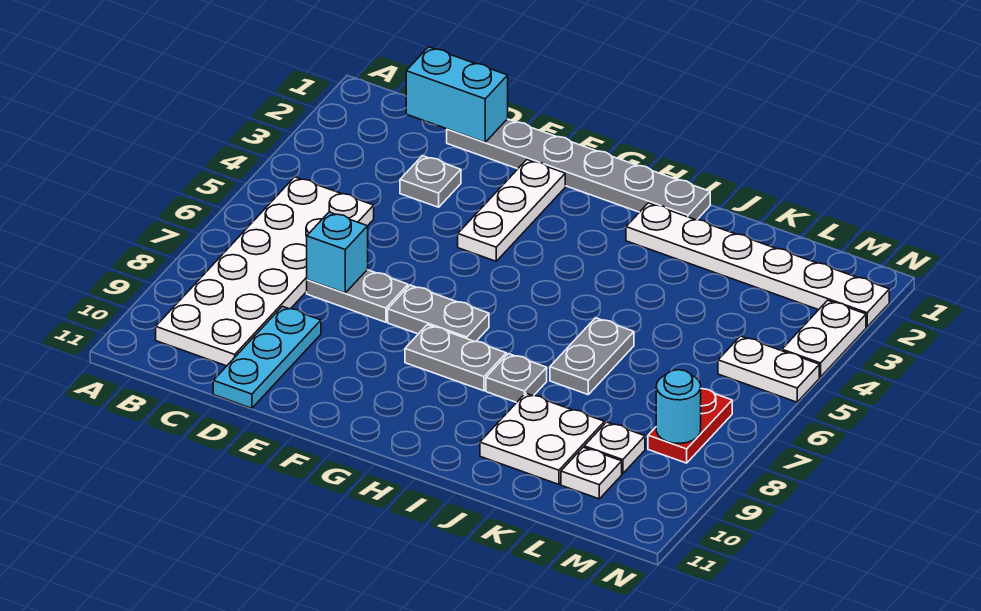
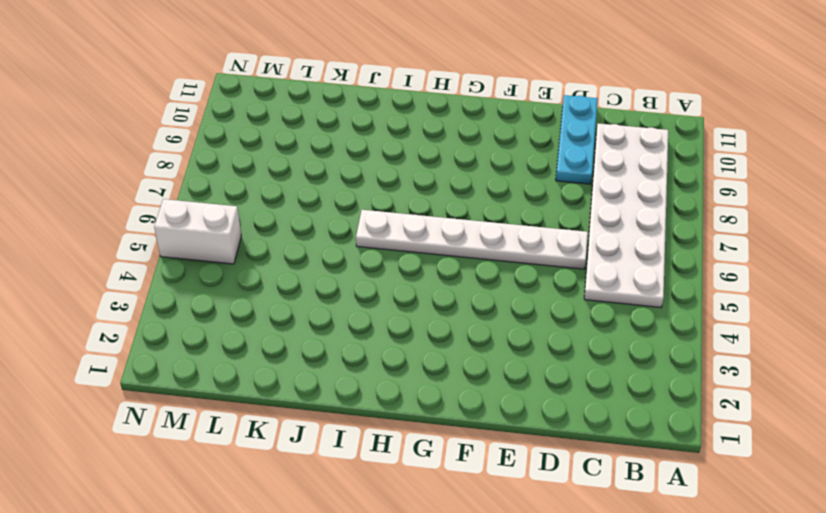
white 1x6 plate [356,210,588,269] -> white 1x6 plate moved to [626,203,889,327]
white 1x2 brick [154,199,241,264] -> white 1x2 plate [718,336,819,402]
none -> grey 1x6 plate [447,119,710,220]
none -> grey 1x1 plate [400,156,461,207]
none -> grey 1x2 plate [307,270,408,322]

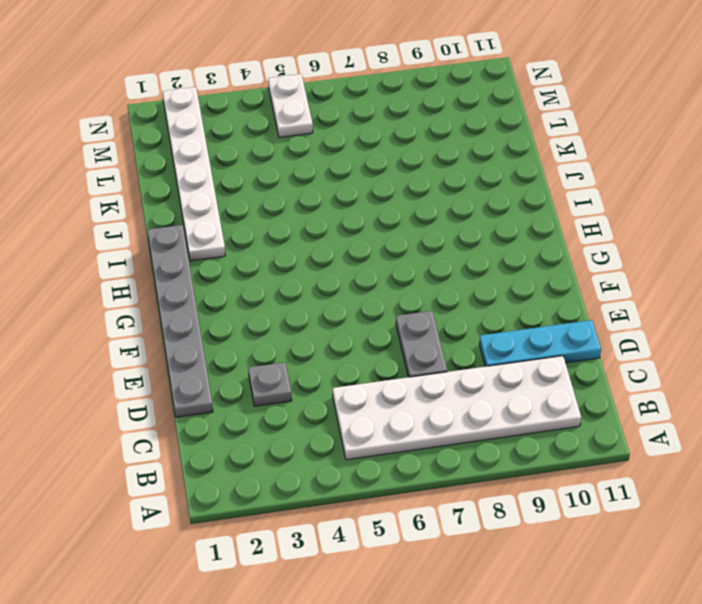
none -> white 1x3 plate [458,160,565,261]
none -> grey 1x2 plate [388,285,489,342]
none -> grey 1x2 plate [405,325,506,391]

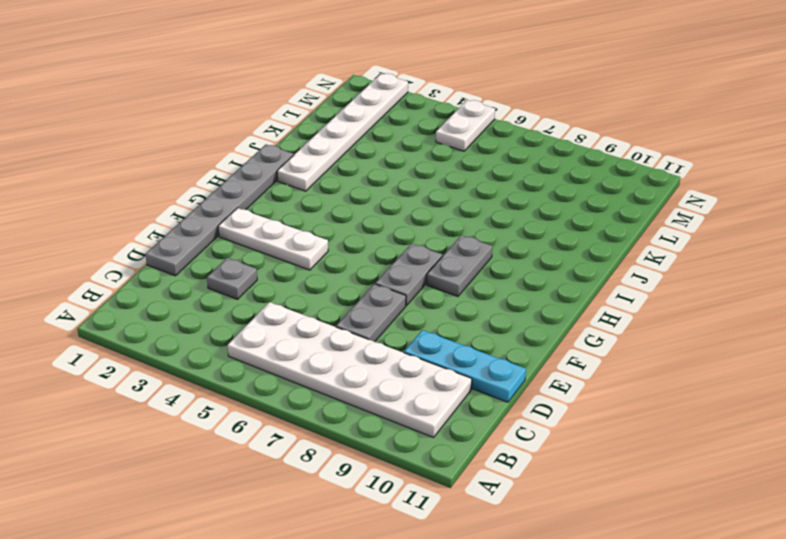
none -> grey 1x1 plate [486,354,547,403]
none -> grey 1x2 plate [550,318,634,394]
none -> white 2x2 plate [480,393,605,484]

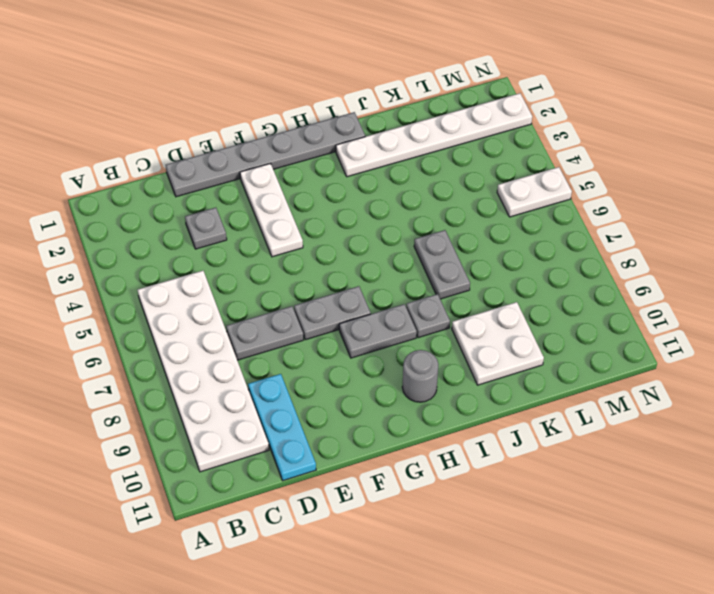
grey 1x1 round brick [402,350,439,402] -> none
none -> white 1x1 plate [584,422,645,474]
none -> white 1x1 plate [561,447,622,499]
none -> red 1x2 plate [648,389,732,463]

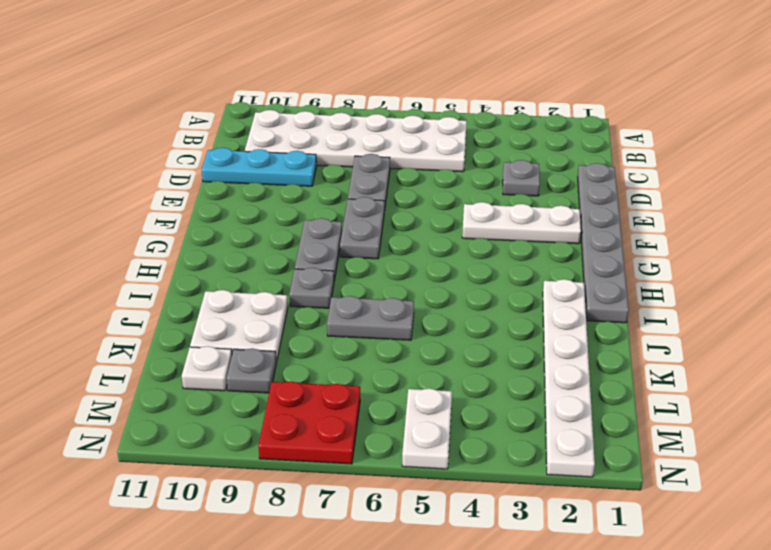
grey 1x1 plate [227,348,276,393] -> white 1x1 plate [584,422,645,474]
red 2x2 plate [258,381,360,464] -> red 1x2 plate [648,389,732,463]
none -> white 1x2 plate [782,300,866,377]
none -> cyan 1x2 brick [406,47,508,142]
none -> cyan 1x1 brick [307,212,368,293]

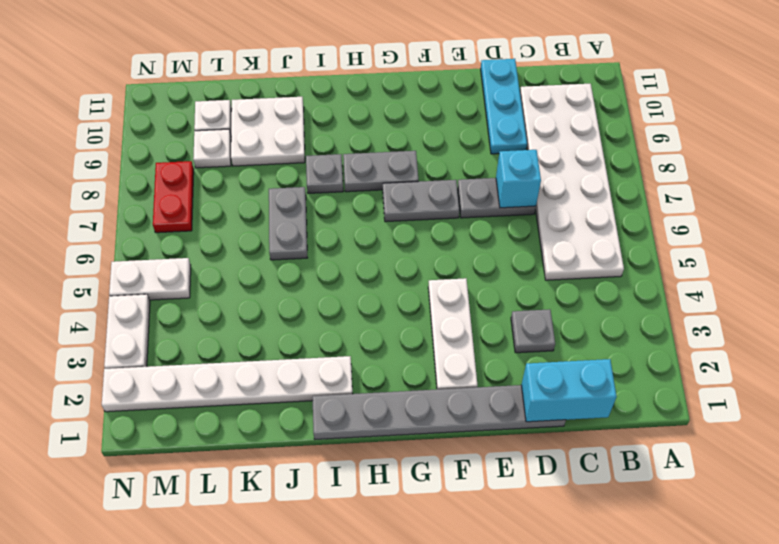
none -> cyan 1x1 round brick [656,370,701,443]

